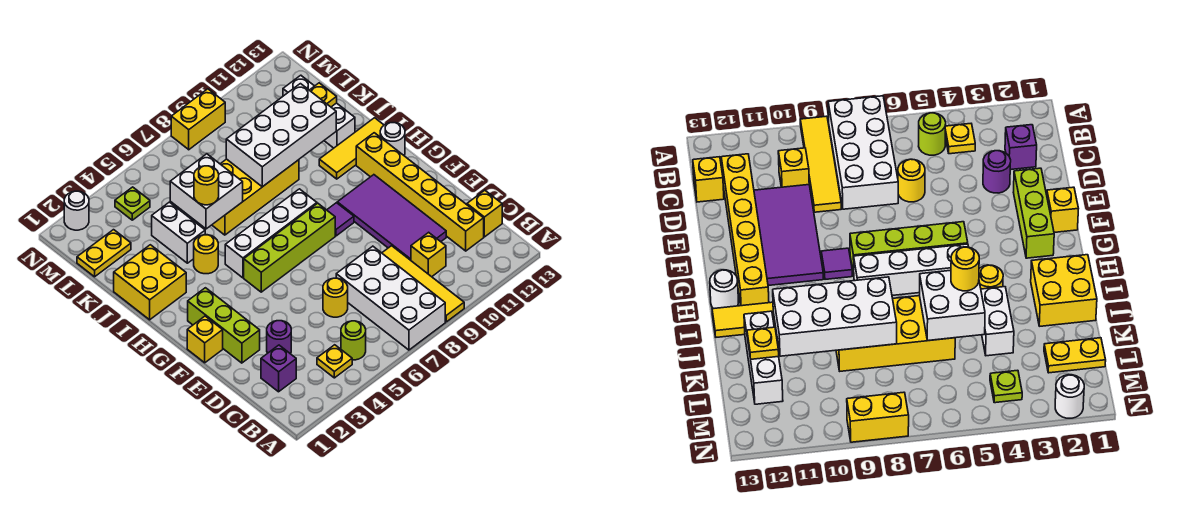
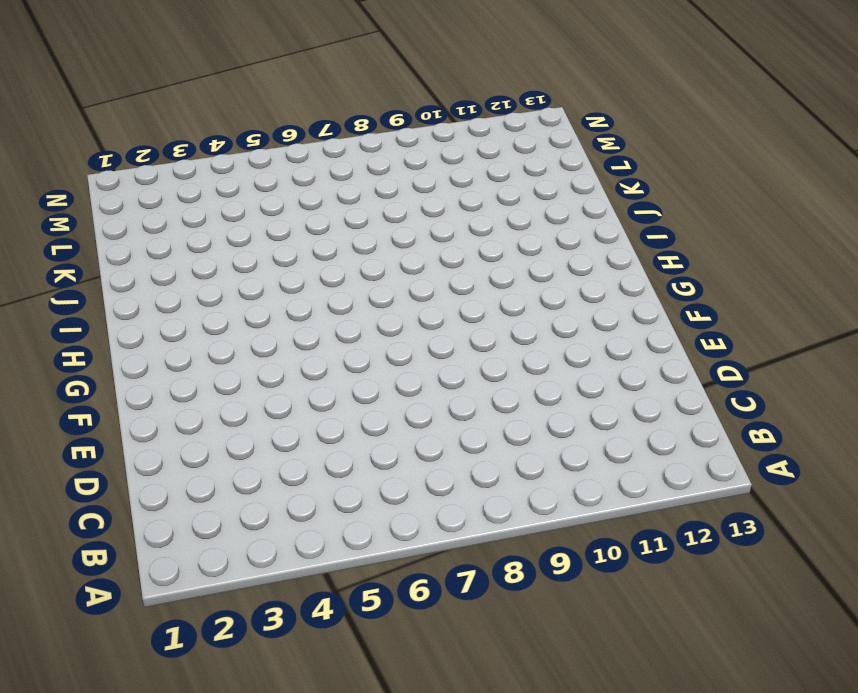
none -> white 2x4 brick [336,246,445,350]
none -> yellow 1x4 tile [382,246,464,322]
none -> yellow 1x1 plate [317,345,352,378]
none -> lime 1x1 round brick [341,321,366,360]

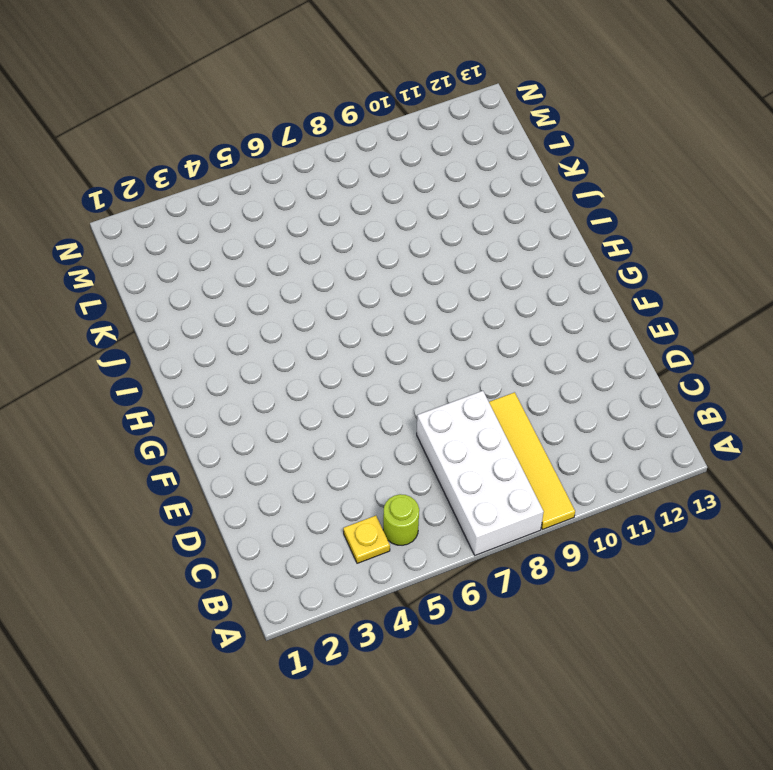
none -> purple 1x1 brick [261,345,296,392]
none -> yellow 1x1 brick [411,232,446,277]
none -> yellow 1x6 brick [356,133,484,251]
none -> yellow 1x1 brick [467,190,502,237]

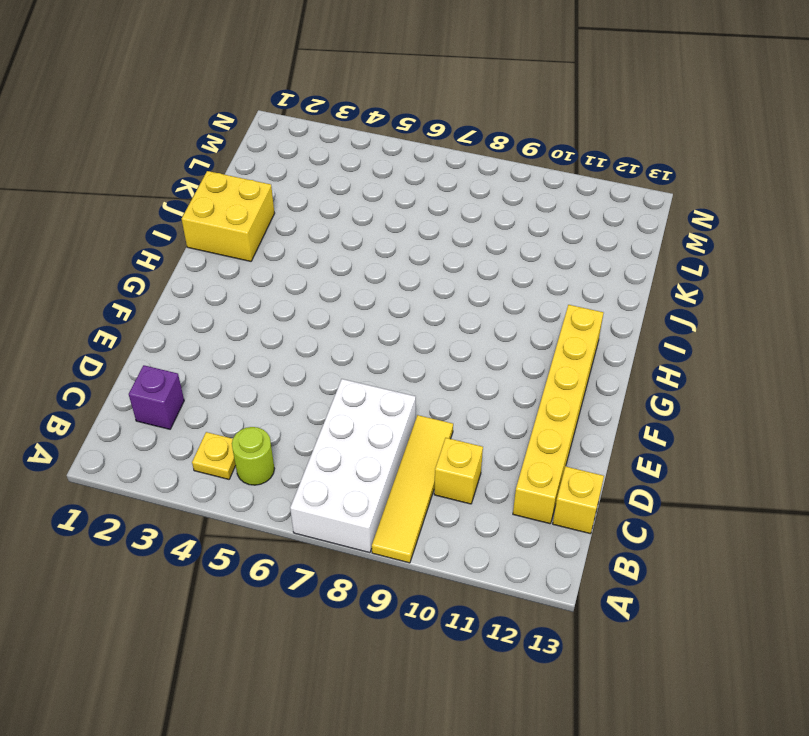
none -> purple 1x1 round brick [267,321,291,354]
none -> yellow 1x1 round brick [323,278,348,317]
none -> purple 2x4 tile [337,175,446,260]
none -> lime 1x3 brick [188,288,260,363]

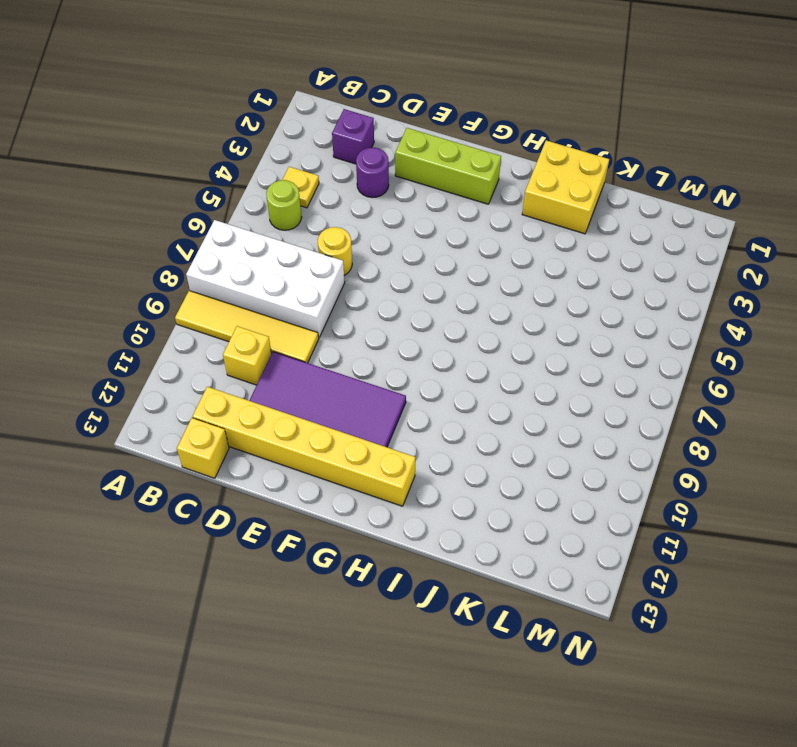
none -> yellow 1x1 brick [187,316,223,363]
none -> lime 1x4 brick [244,203,335,292]
none -> purple 1x1 tile [327,203,354,236]
none -> white 1x4 brick [225,189,317,278]

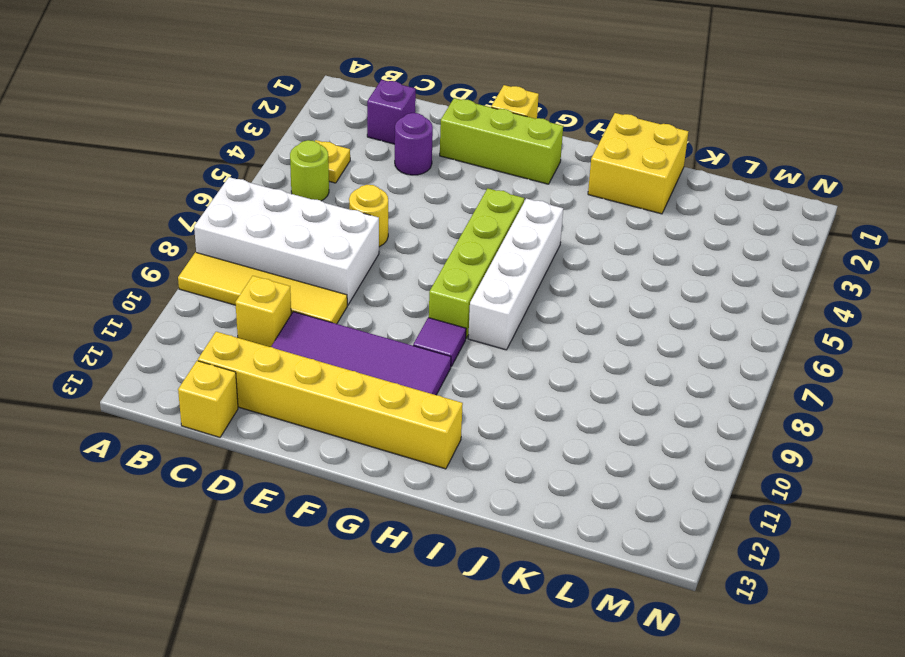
none -> white 1x1 round brick [380,123,405,155]
none -> yellow 1x1 round brick [194,235,218,274]
none -> yellow 1x3 tile [319,118,384,179]
none -> white 1x2 brick [152,202,205,263]

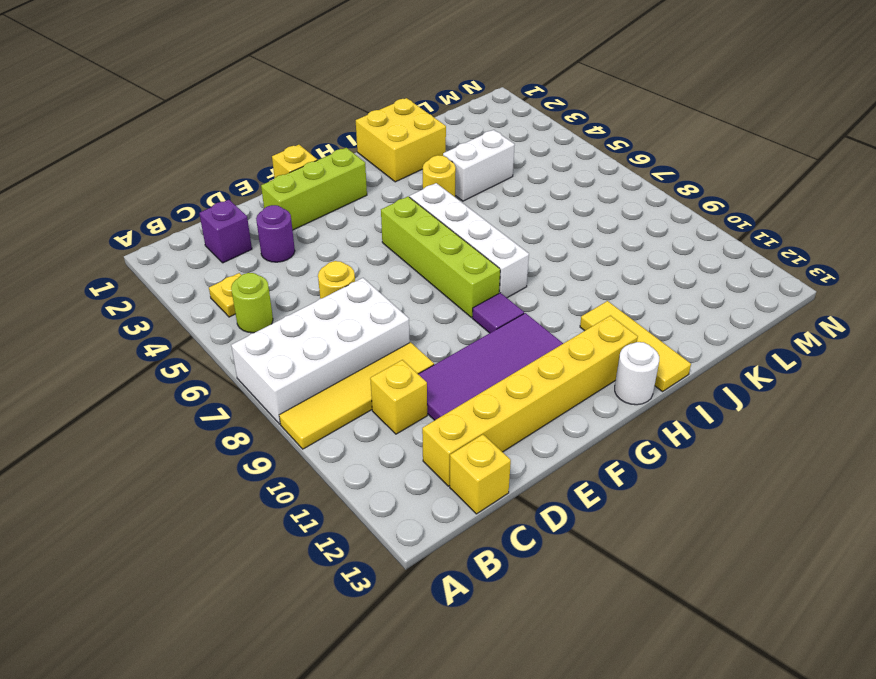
none -> yellow 2x4 brick [212,159,299,235]
none -> white 1x3 brick [283,75,355,148]
none -> yellow 1x2 plate [77,230,131,277]
none -> lime 1x1 plate [115,187,150,220]

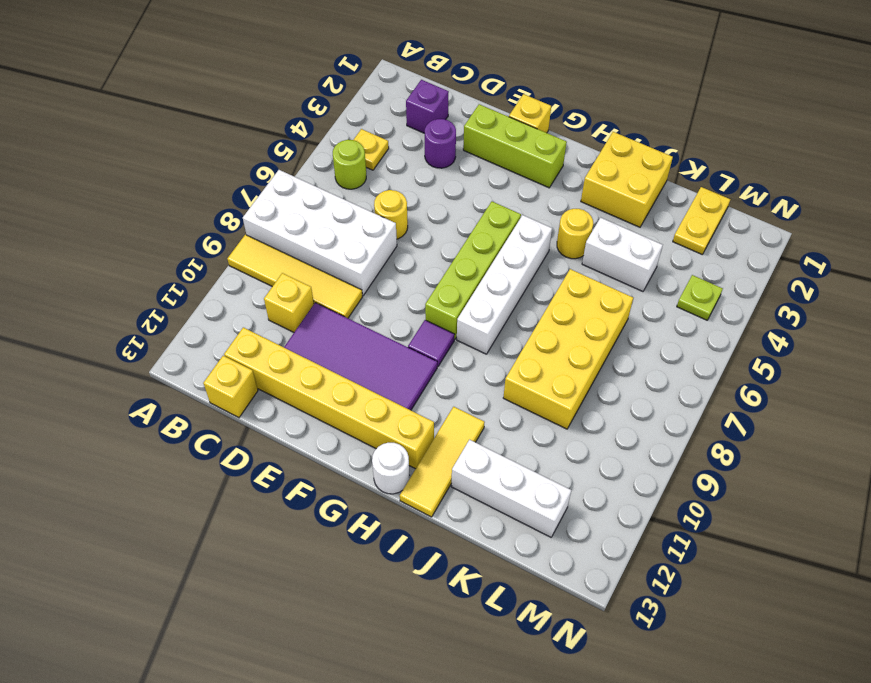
none -> white 1x1 round brick [64,191,89,230]
none -> yellow 1x2 brick [171,89,225,150]
none -> white 2x2 brick [170,154,243,229]
none -> white 2x4 brick [226,84,336,187]

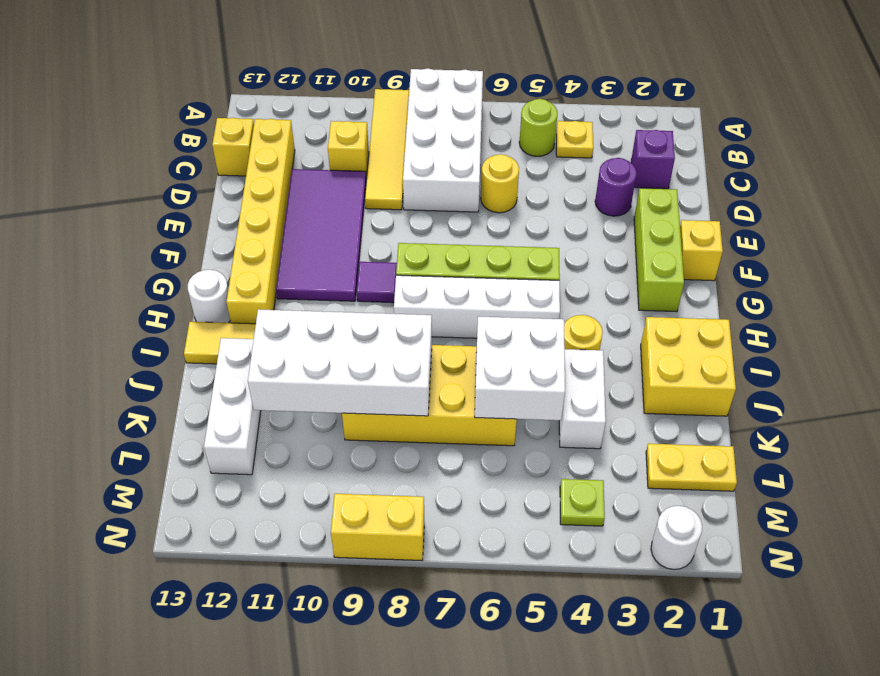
none -> yellow 1x1 plate [310,83,337,107]
none -> yellow 1x1 round brick [194,166,219,205]

